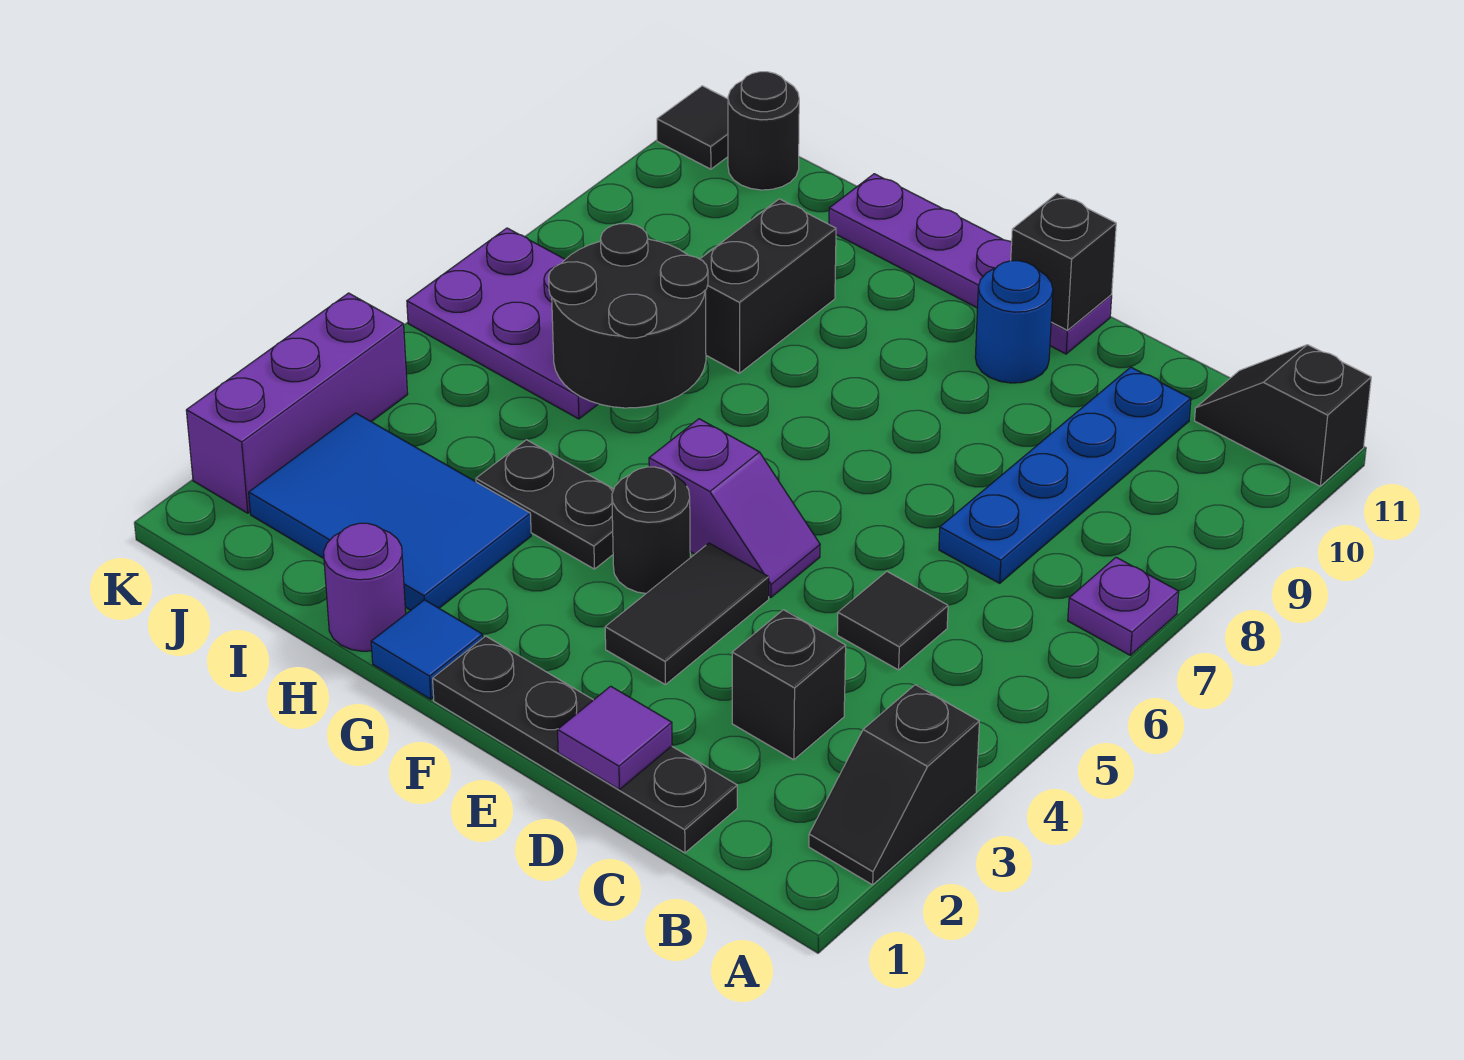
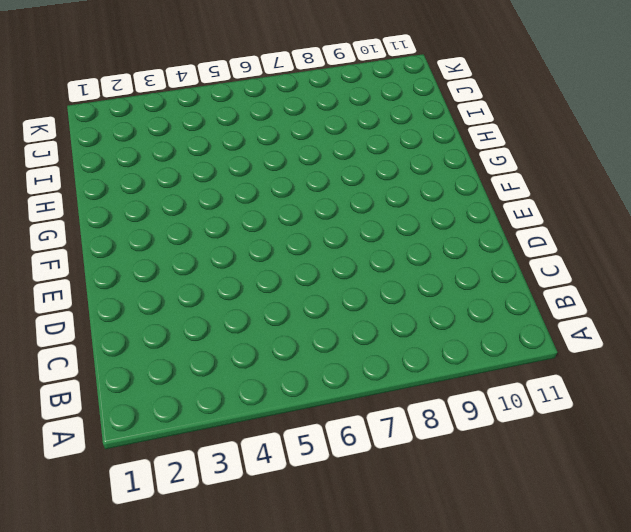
none -> black 1x2 slope [809,685,979,885]
none -> purple 1x1 plate [1068,557,1179,655]
none -> black 1x2 slope [1195,345,1371,486]

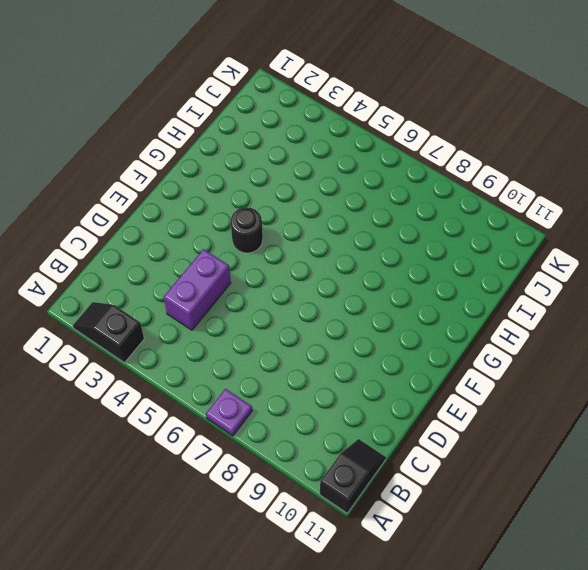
purple 1x2 brick [164,249,231,330] -> none
none -> black 1x4 plate [433,636,737,853]
none -> black 1x1 brick [732,610,846,760]
none -> black 1x1 tile [837,572,948,670]

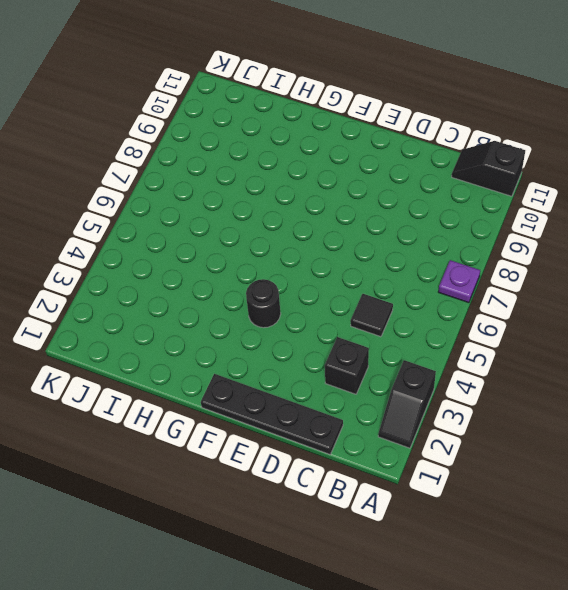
none -> blue 1x4 plate [939,367,1191,583]
none -> black 1x2 tile [605,543,769,685]
none -> purple 1x2 slope [649,419,820,597]

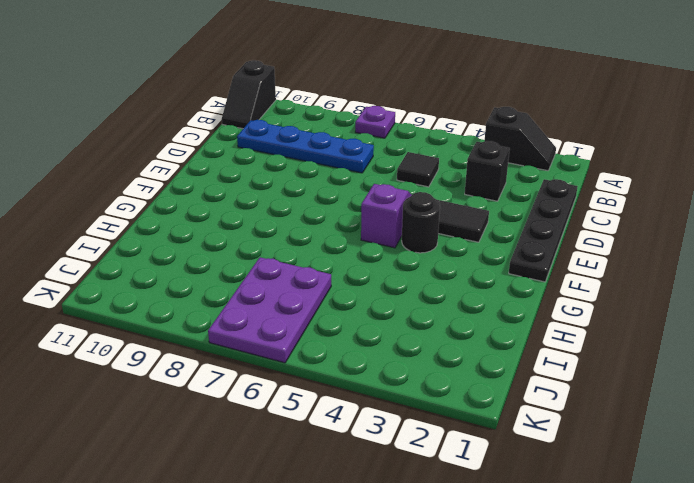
none -> blue 1x1 round brick [975,261,1053,383]
none -> purple 1x4 plate [829,174,1112,354]
none -> blue 1x1 tile [371,600,483,699]

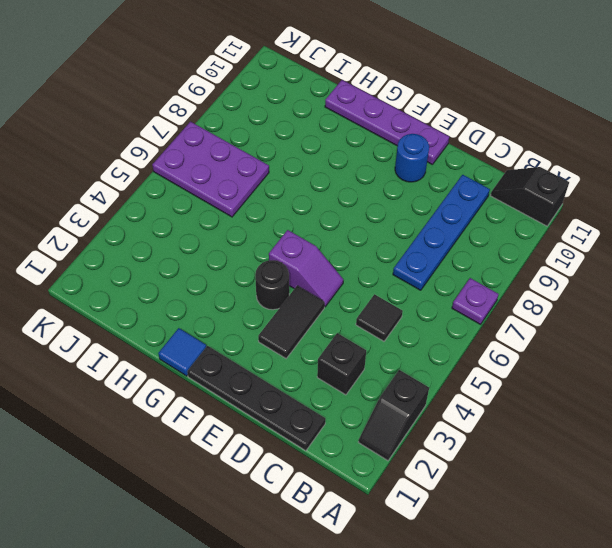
none -> black 1x2 plate [476,440,614,569]
none -> purple 1x1 round brick [324,523,406,651]
none -> blue 2x3 tile [249,413,531,610]

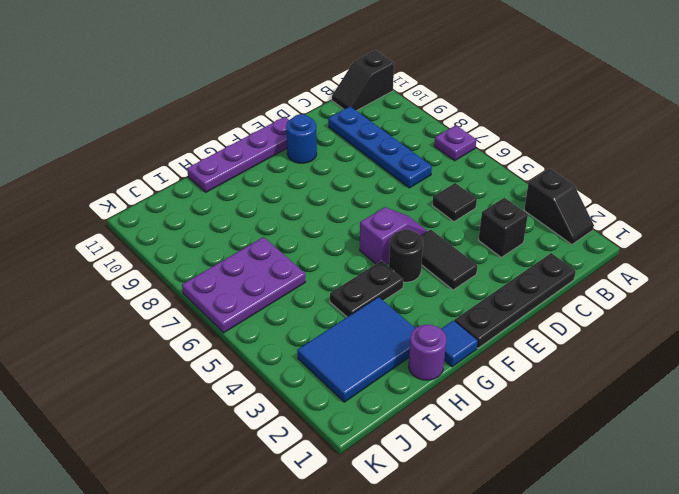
none -> black 1x2 brick [700,199,836,373]
none -> black 1x1 round brick [728,72,799,190]
none -> purple 1x3 brick [186,293,408,513]

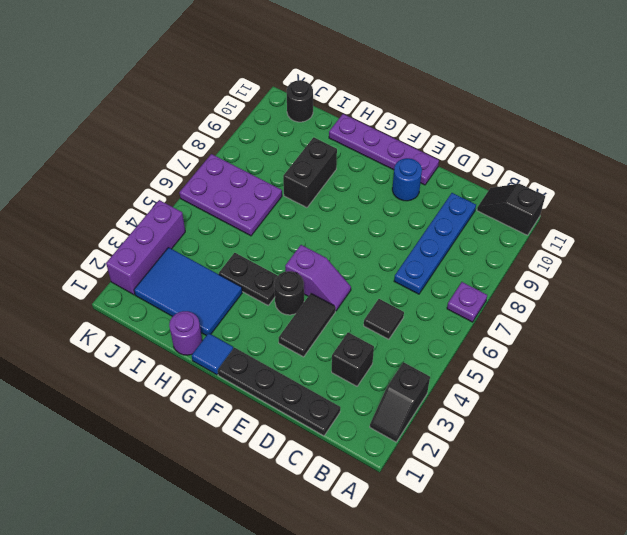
none -> black 1x1 tile [657,86,728,169]
none -> purple 1x1 tile [558,686,672,790]
none -> black 1x1 brick [1011,193,1116,330]

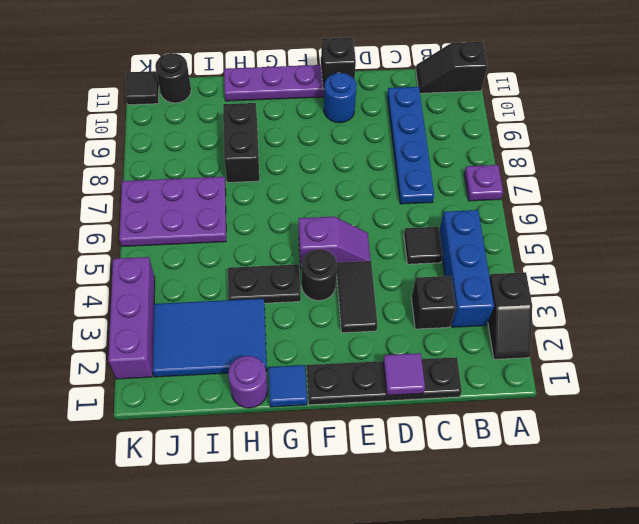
blue 1x3 brick [439,210,494,327] -> none
none -> black 2x2 round brick [549,224,708,408]

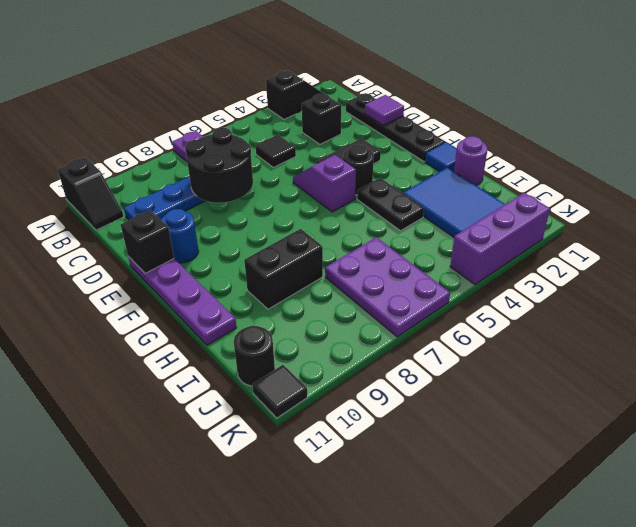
black 2x2 round brick [185,128,253,203] -> black 2x2 round brick moved to [549,224,708,408]

